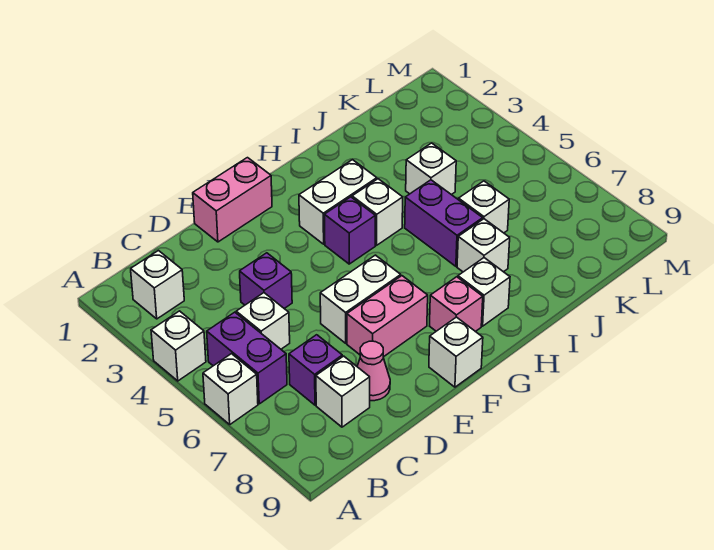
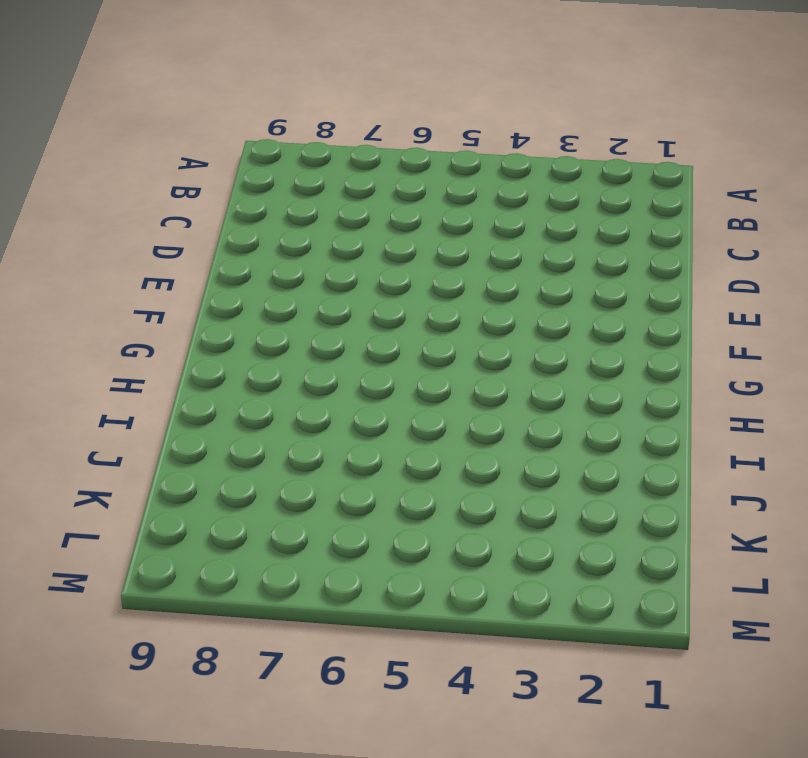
none -> white 1x1 brick [151,311,206,381]
none -> white 1x1 brick [203,354,258,424]
none -> white 1x1 brick [131,251,184,319]

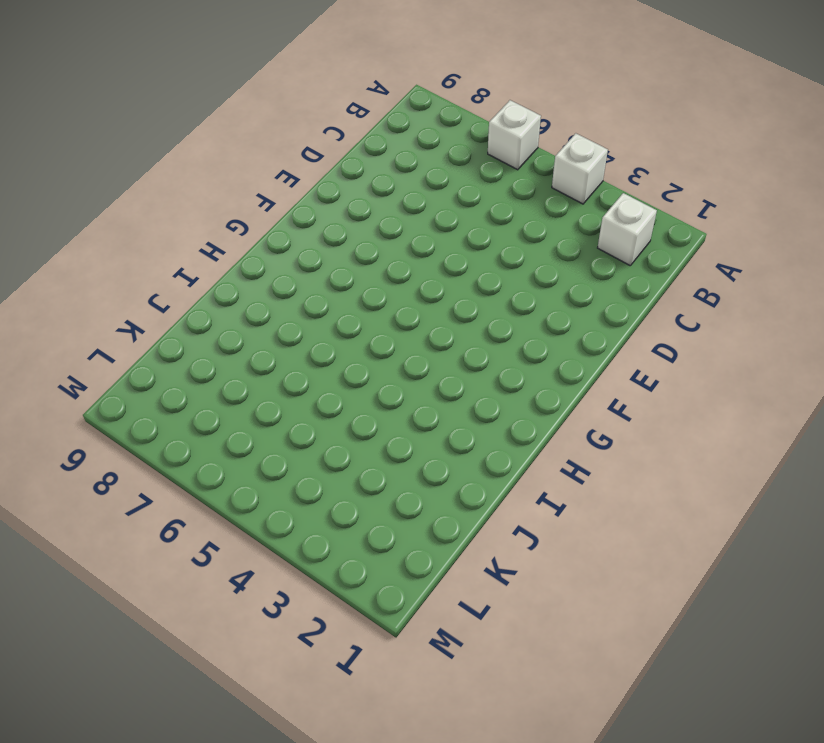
none -> purple 1x2 brick [207,312,287,404]
none -> white 1x1 brick [236,293,290,349]
none -> purple 1x1 brick [289,335,342,405]

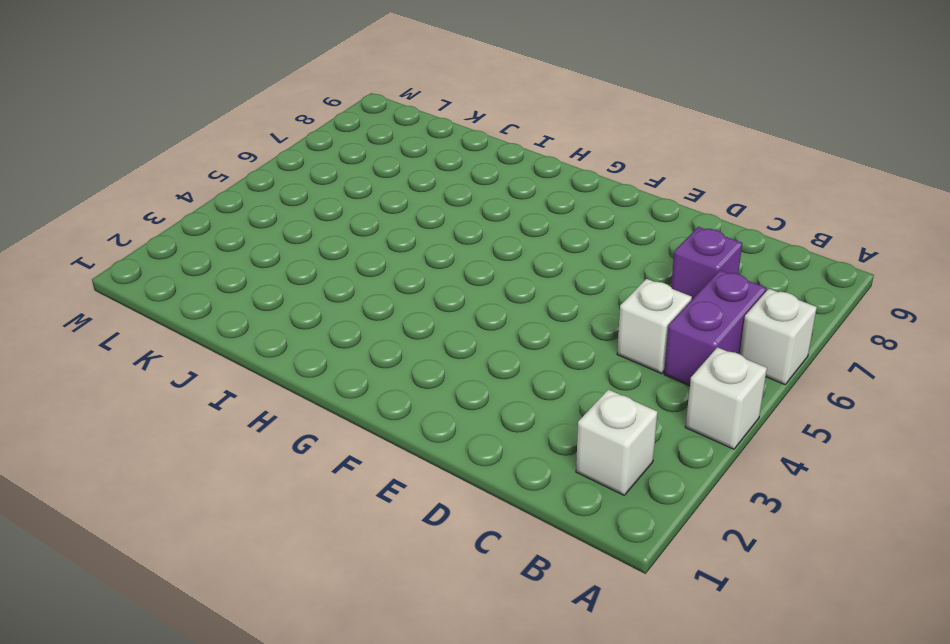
none -> white 1x1 brick [316,356,370,427]
none -> purple 1x1 brick [240,253,292,308]
none -> pink 1x1 cone [357,341,390,401]

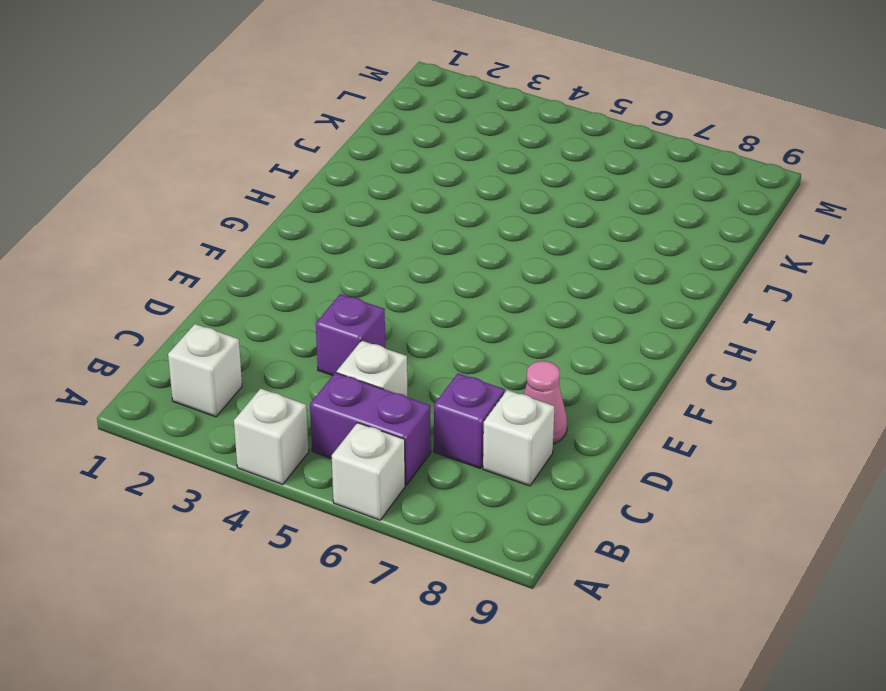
none -> pink 1x2 brick [193,158,272,242]
none -> white 1x2 brick [320,255,401,343]
none -> pink 1x2 brick [347,276,428,357]

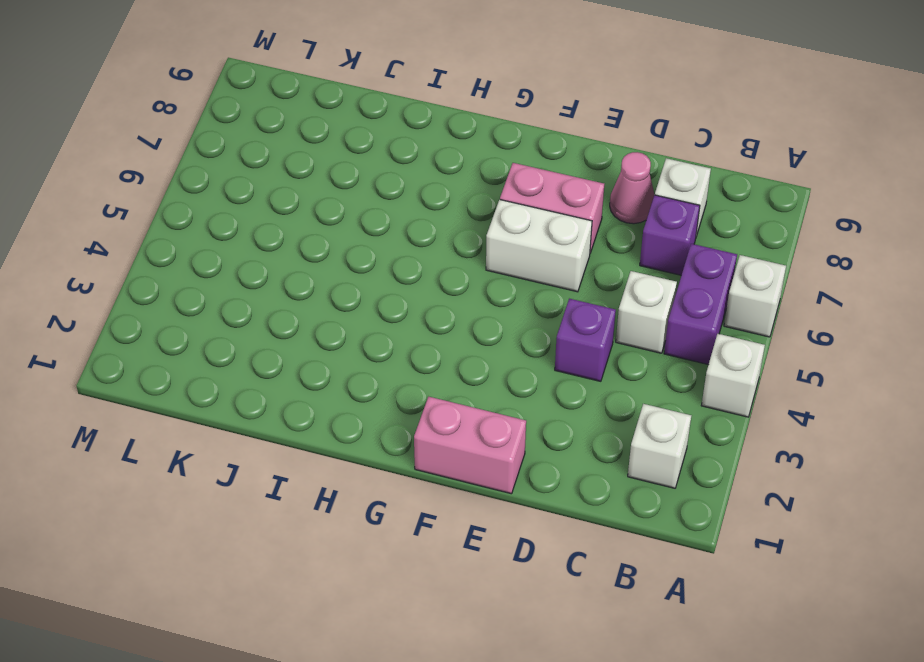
none -> white 1x1 brick [429,317,483,387]
none -> white 1x2 brick [299,160,377,244]
none -> purple 1x1 brick [325,197,375,264]

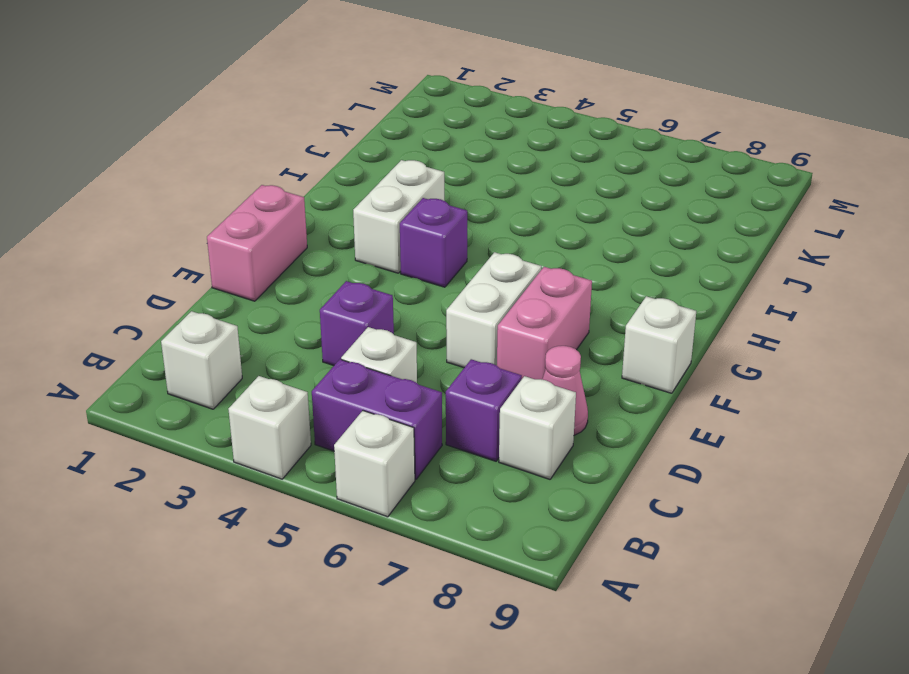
none -> pink 1x1 brick [430,277,483,332]
none -> white 1x1 brick [352,179,403,245]
none -> white 1x1 brick [458,258,510,326]

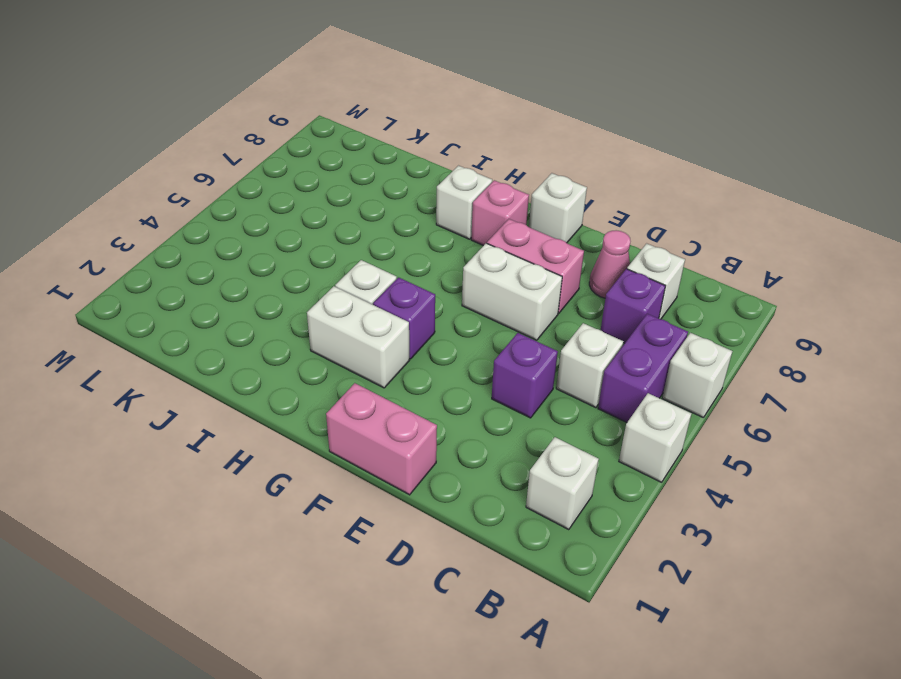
none -> purple 1x2 brick [405,180,483,266]
none -> white 1x1 brick [457,219,510,272]
none -> white 1x1 brick [406,143,456,195]

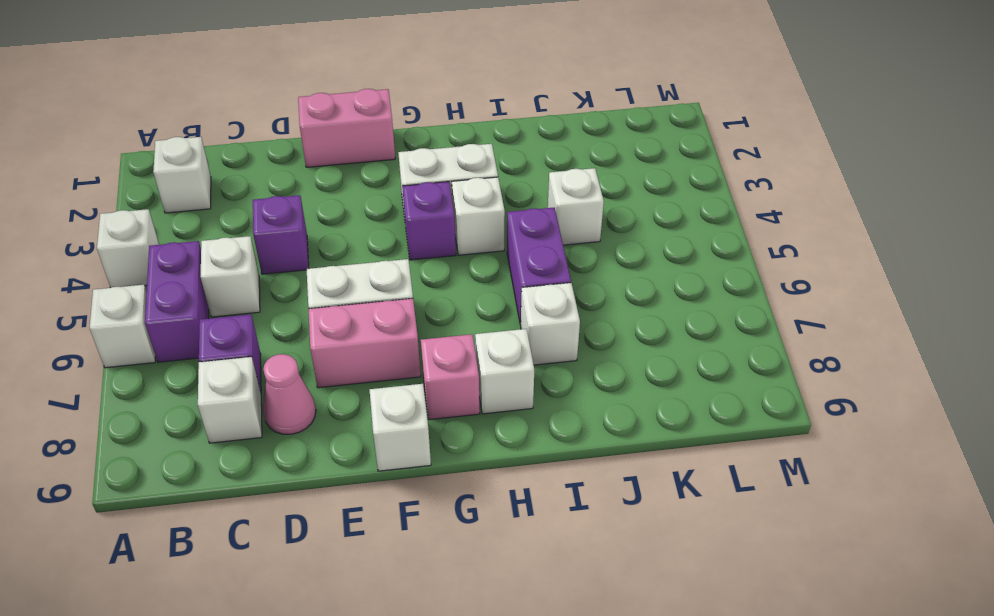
none -> white 1x1 brick [459,181,509,233]

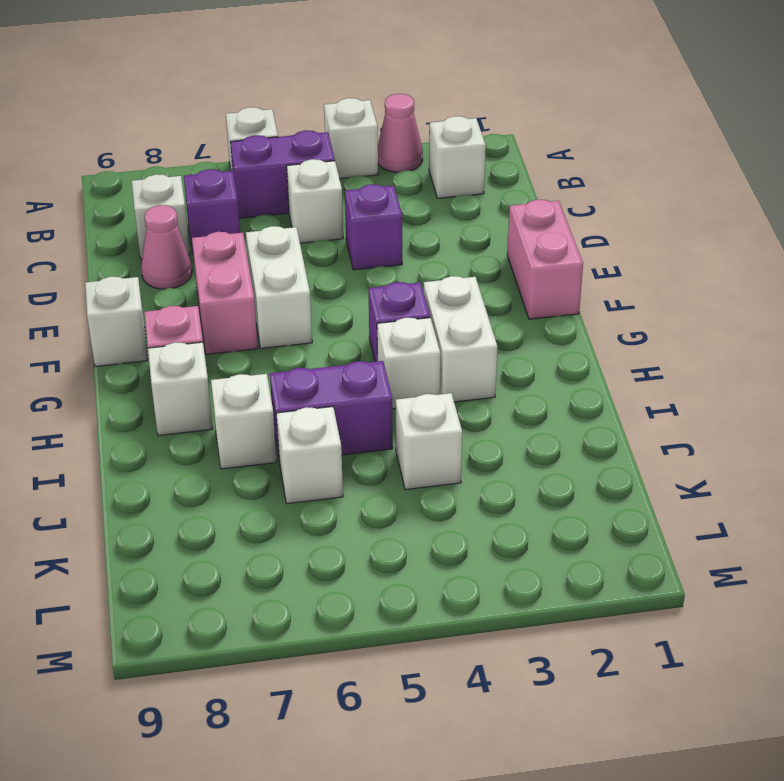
pink 1x1 cone [378,94,423,172] -> none

